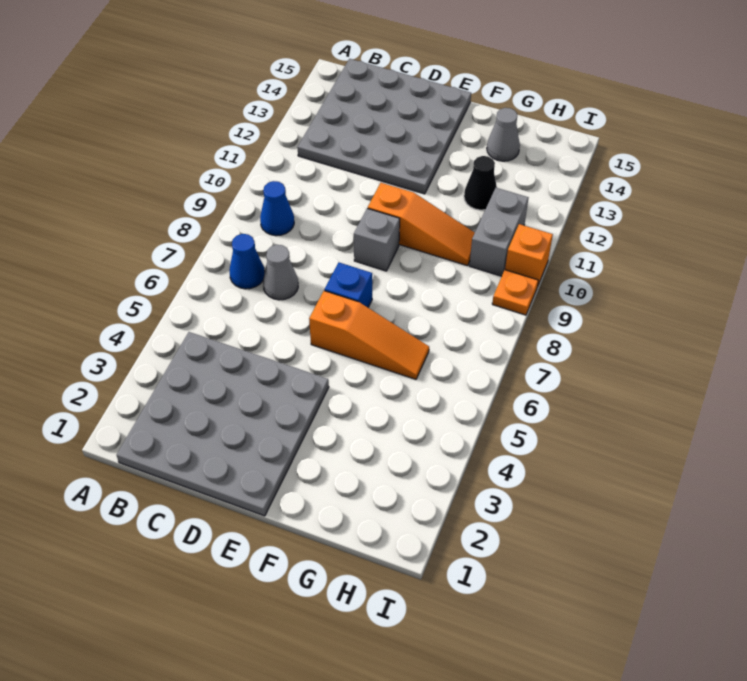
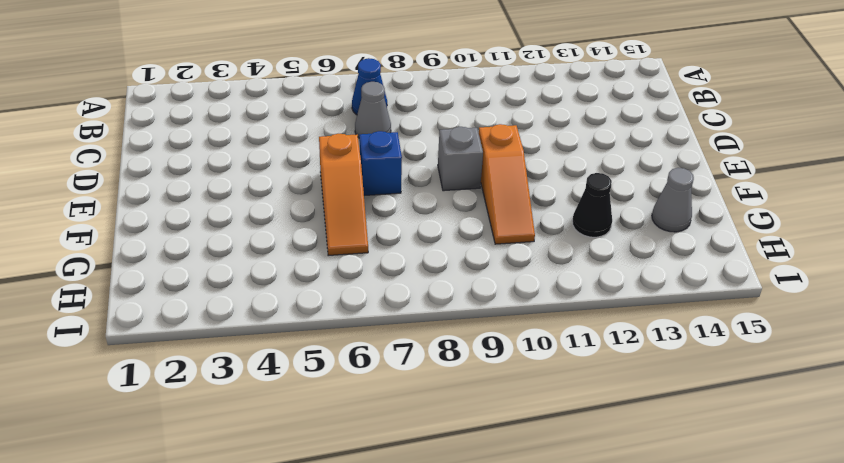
none -> grey 4x4 plate [117,332,329,516]
none -> blue 1x1 cone [260,181,294,236]
none -> grey 4x4 plate [298,59,471,194]

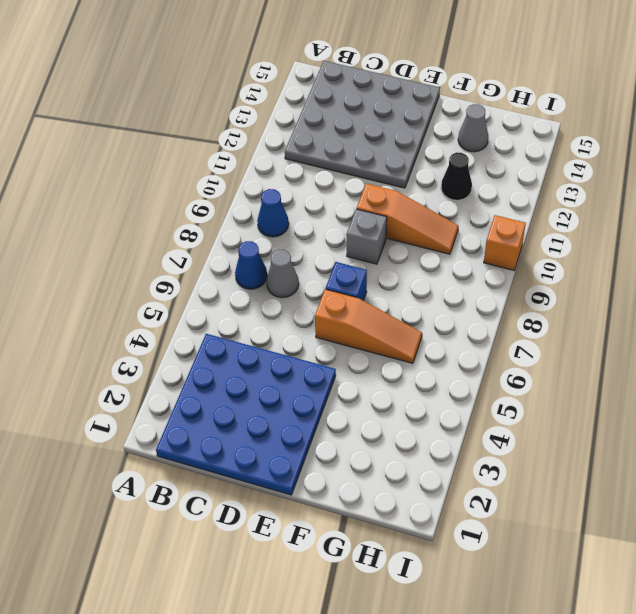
blue 4x4 plate [156,334,336,495] -> grey 4x4 plate [117,332,329,516]
none -> grey 1x2 brick [469,188,529,276]
none -> orange 1x1 plate [492,270,538,315]

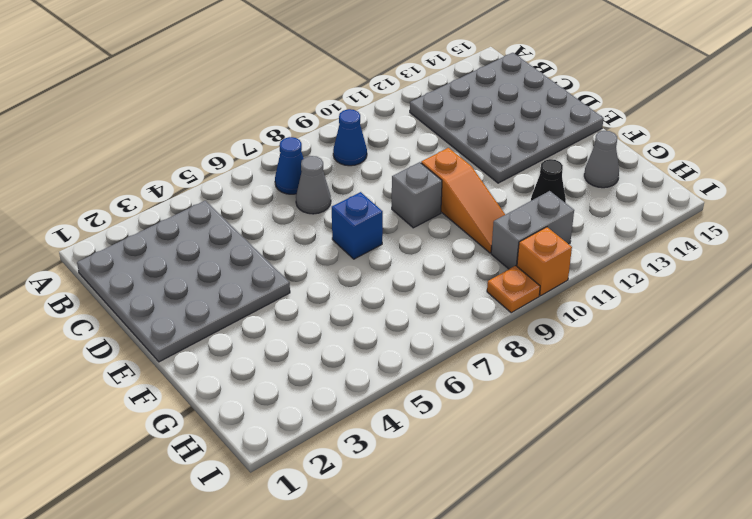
none -> orange 1x3 slope [309,291,429,379]

